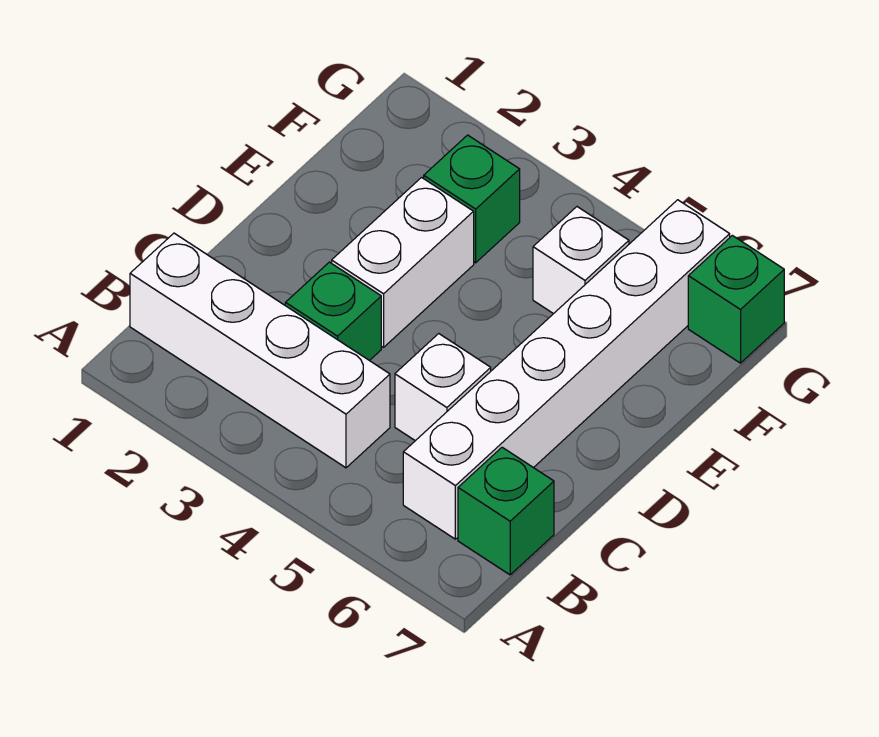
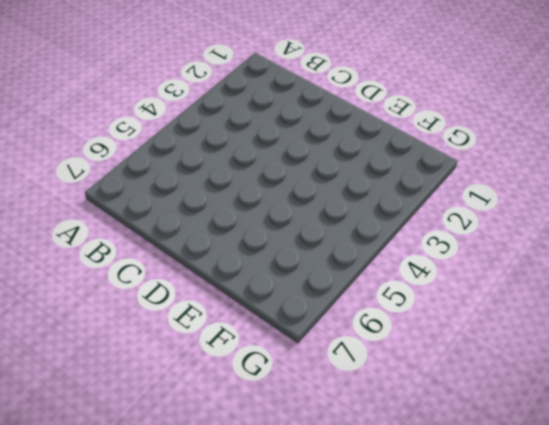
none -> white 1x4 brick [130,233,390,468]
none -> white 1x6 brick [403,200,730,539]

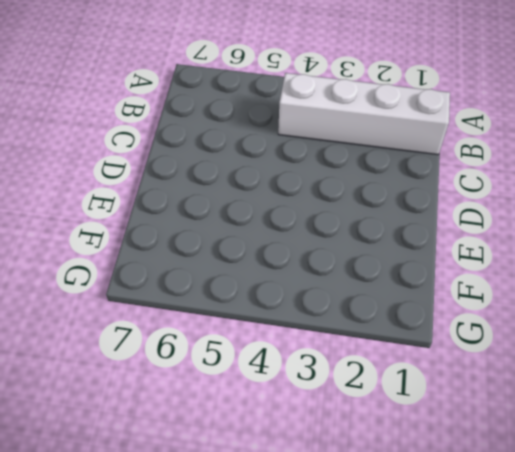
none -> white 1x6 brick [403,200,730,539]
none -> green 1x1 brick [458,447,554,575]

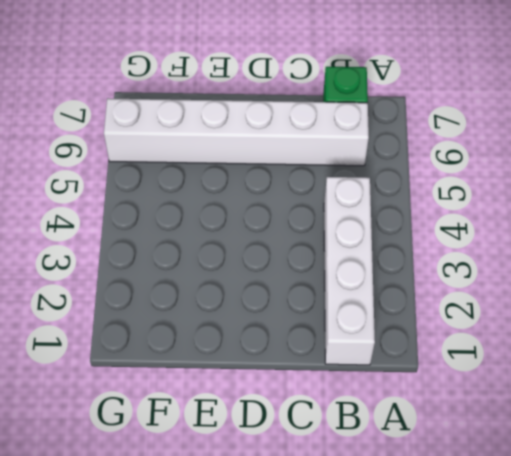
none -> green 1x1 brick [285,262,381,361]
none -> white 1x1 brick [395,334,491,441]

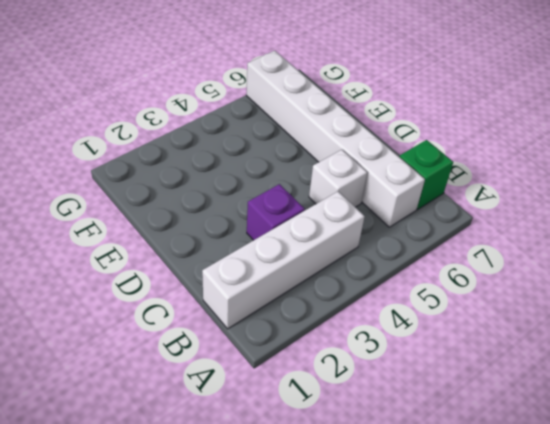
purple 1x1 brick [247,184,305,240] -> green 1x1 brick [285,262,381,361]
none -> white 1x2 brick [332,178,474,347]
none -> green 1x1 brick [424,135,520,263]

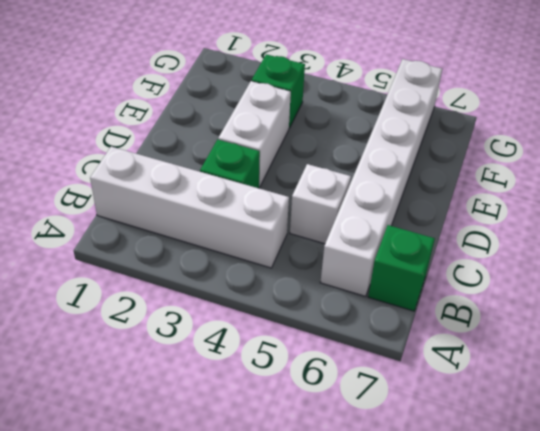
none -> white 1x1 brick [533,207,629,314]
none -> green 1x1 brick [688,235,784,363]

